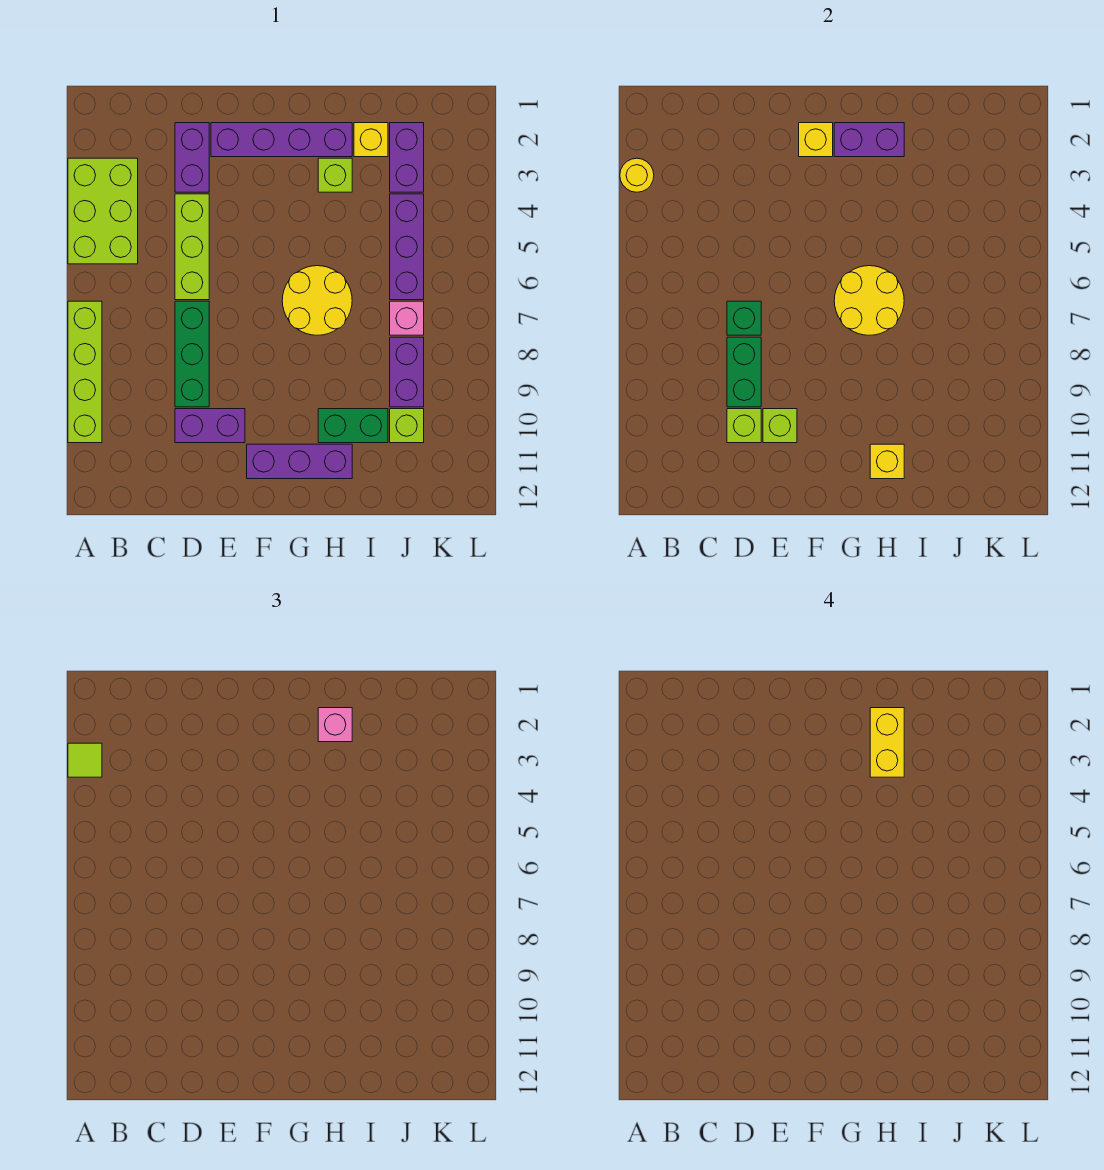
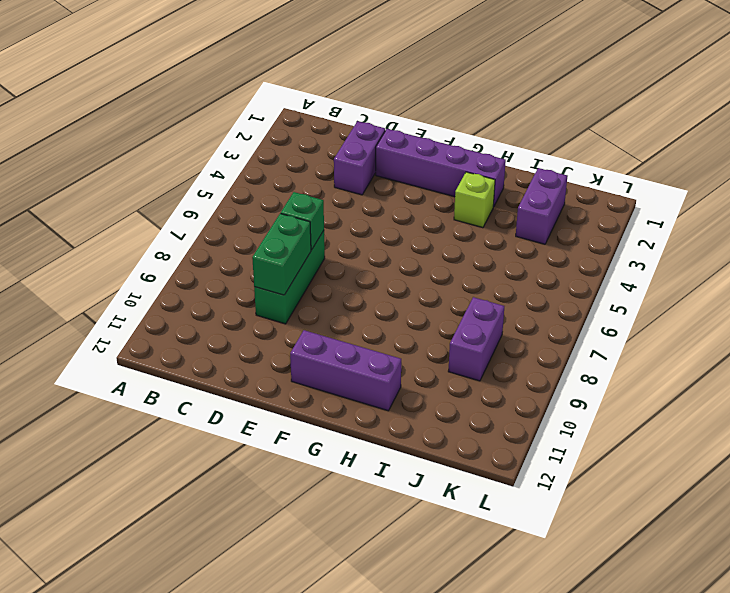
none -> lime 2x3 brick [68,158,138,264]
none -> lime 1x4 brick [68,301,102,443]
none -> lime 1x3 brick [175,194,209,300]

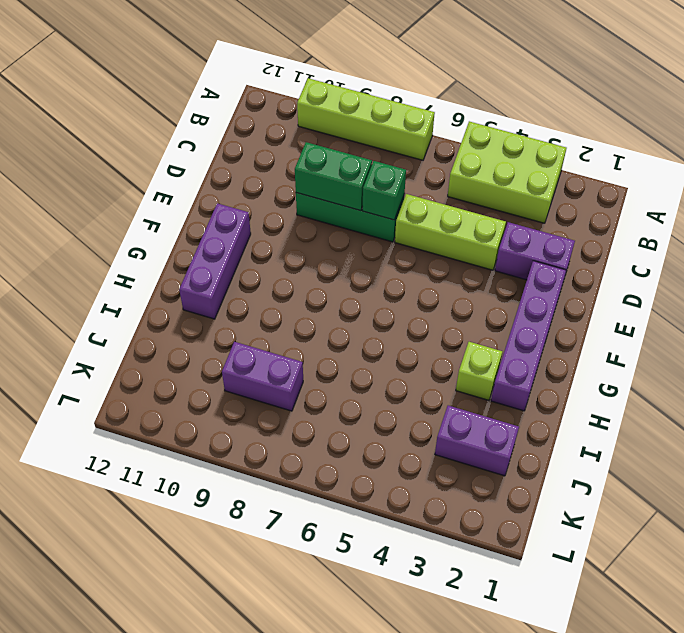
none -> purple 1x2 brick [175,409,245,443]
none -> yellow 2x2 round brick [282,266,352,335]
none -> green 1x2 brick [318,409,388,443]

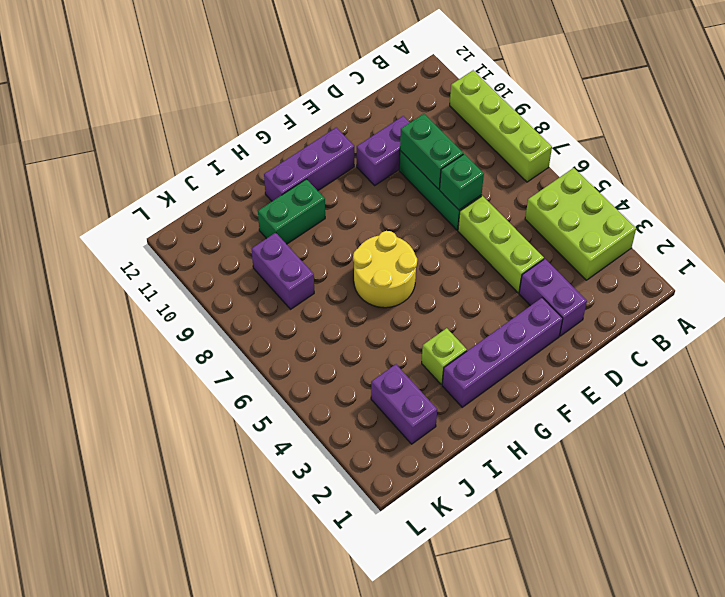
none -> yellow 1x1 brick [354,123,388,157]
none -> purple 1x3 brick [390,194,424,300]
none -> pink 1x1 brick [390,301,424,335]

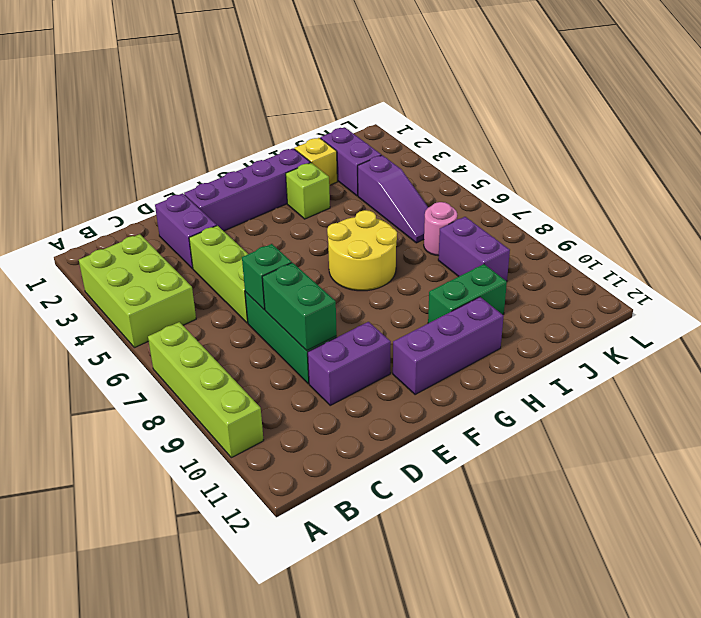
purple 1x3 slope [358,155,428,243] -> purple 1x3 brick [390,194,424,300]
pink 1x1 round brick [424,202,457,256] -> pink 1x1 brick [390,301,424,335]
none -> lime 1x1 brick [390,409,424,443]
none -> yellow 1x1 round brick [620,158,654,192]
none -> lime 1x1 brick [727,409,761,443]

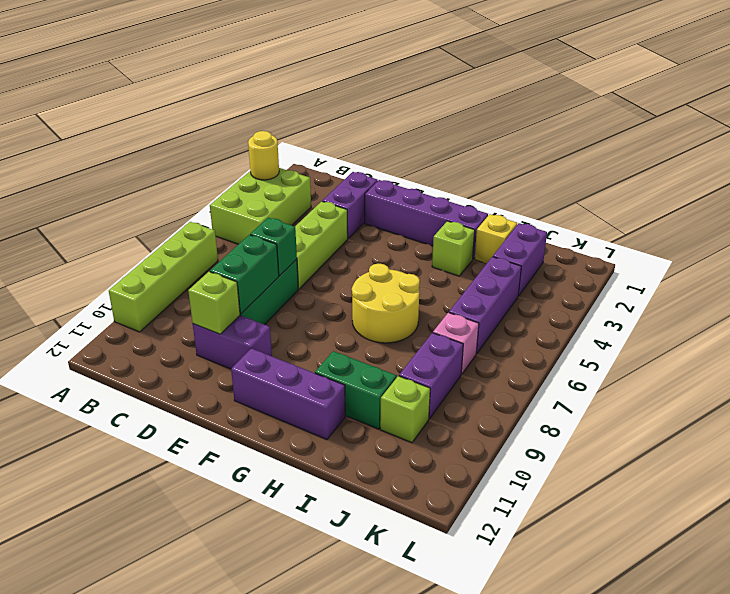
none -> lime 1x1 brick [763,409,797,443]
none -> yellow 1x1 brick [799,123,833,157]
none -> purple 1x2 brick [834,123,904,157]

